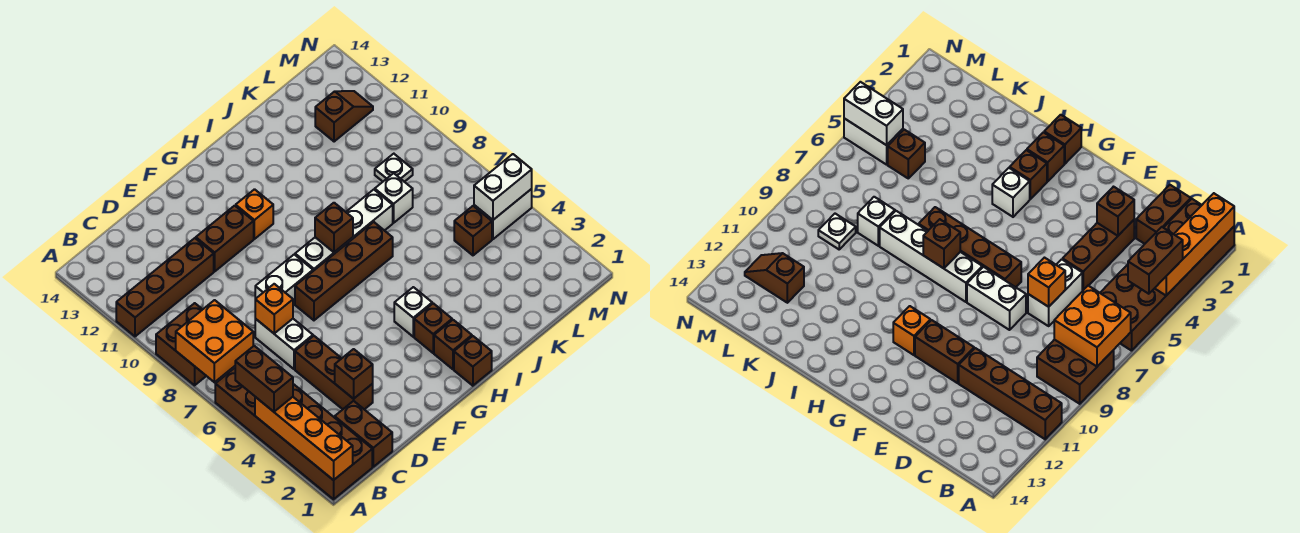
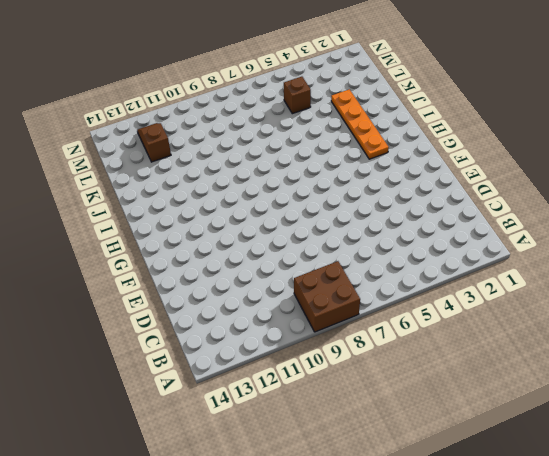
orange 1x4 plate [331,89,389,159] -> brown 1x1 brick [414,303,452,353]
none -> brown 2x6 brick [215,368,372,499]
none -> brown 1x4 brick [116,238,214,336]
none -> brown 1x2 brick [335,401,392,467]

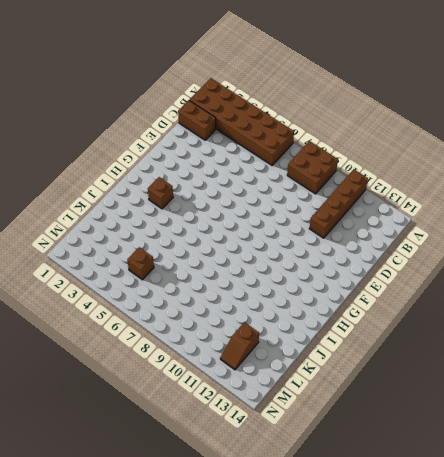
none -> brown 1x3 brick [295,336,373,409]
none -> white 1x2 brick [255,319,313,369]
none -> white 1x2 brick [255,255,313,305]

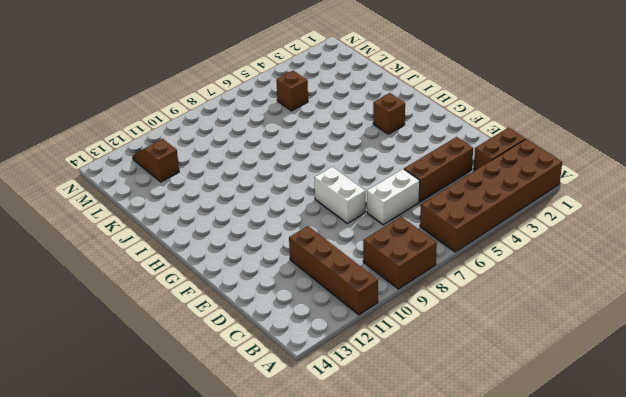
none -> brown 1x2 brick [196,206,254,271]
none -> brown 1x4 brick [295,222,393,320]
none -> white 1x4 brick [295,190,393,271]

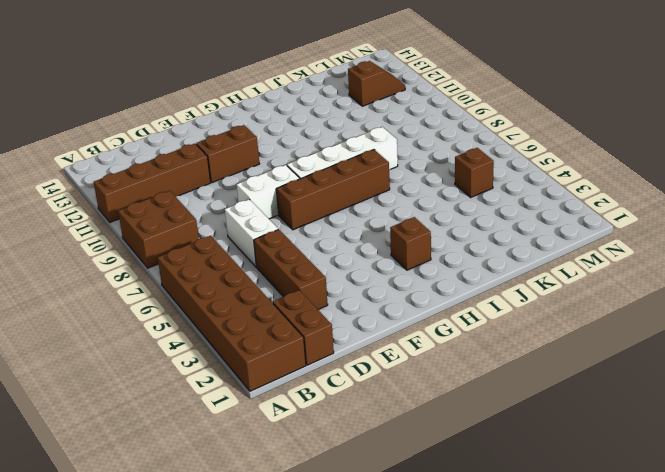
none -> orange 1x1 brick [236,189,273,239]
none -> brown 1x1 brick [454,336,492,386]
none -> brown 1x1 brick [434,320,472,369]

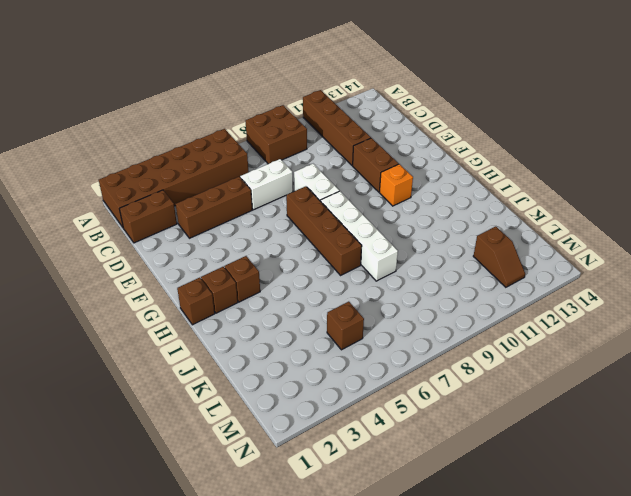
none -> white 1x1 brick [394,287,432,337]
none -> white 1x1 brick [375,173,413,223]
none -> white 1x1 plate [375,154,413,182]

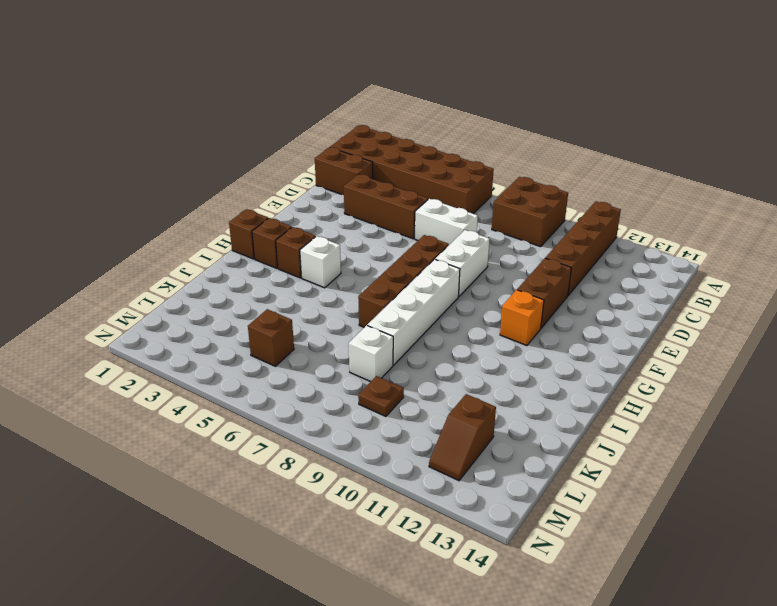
brown 1x1 plate [358,376,404,416] -> white 1x1 plate [375,154,413,182]
none -> white 1x2 brick [474,189,532,239]
none -> orange 1x4 brick [255,397,353,480]
none -> orange 2x2 brick [176,300,253,382]

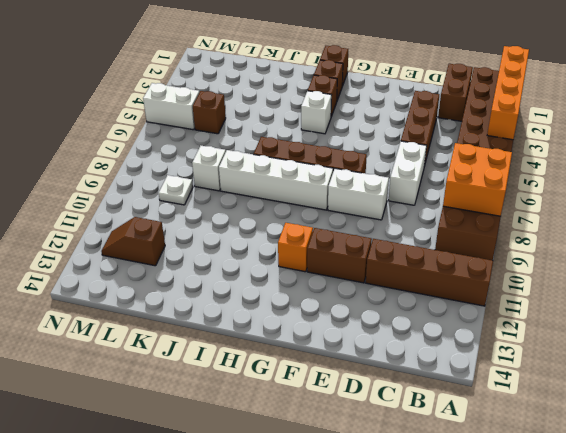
none -> brown 1x1 brick [335,349,373,399]
none -> orange 1x1 brick [255,284,293,333]
none -> brown 1x1 brick [315,203,353,252]

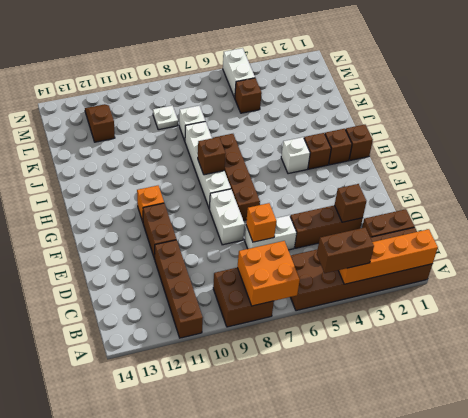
none -> white 1x2 brick [474,154,532,220]

